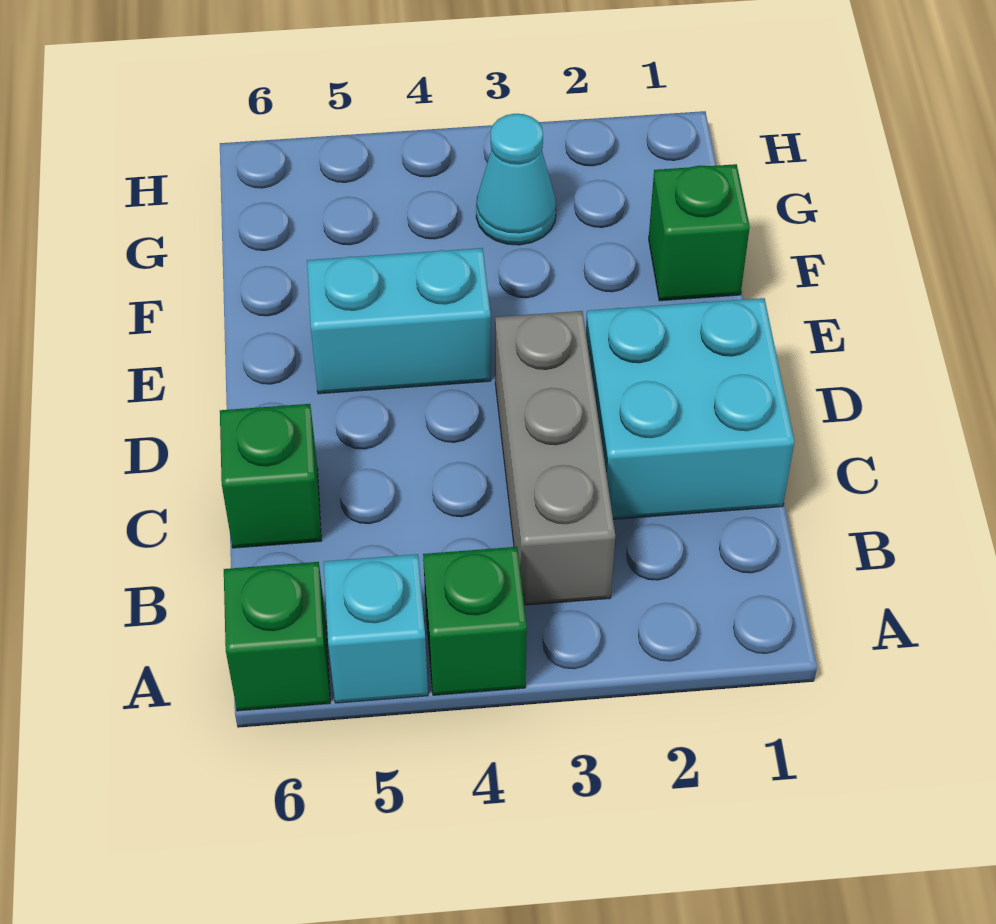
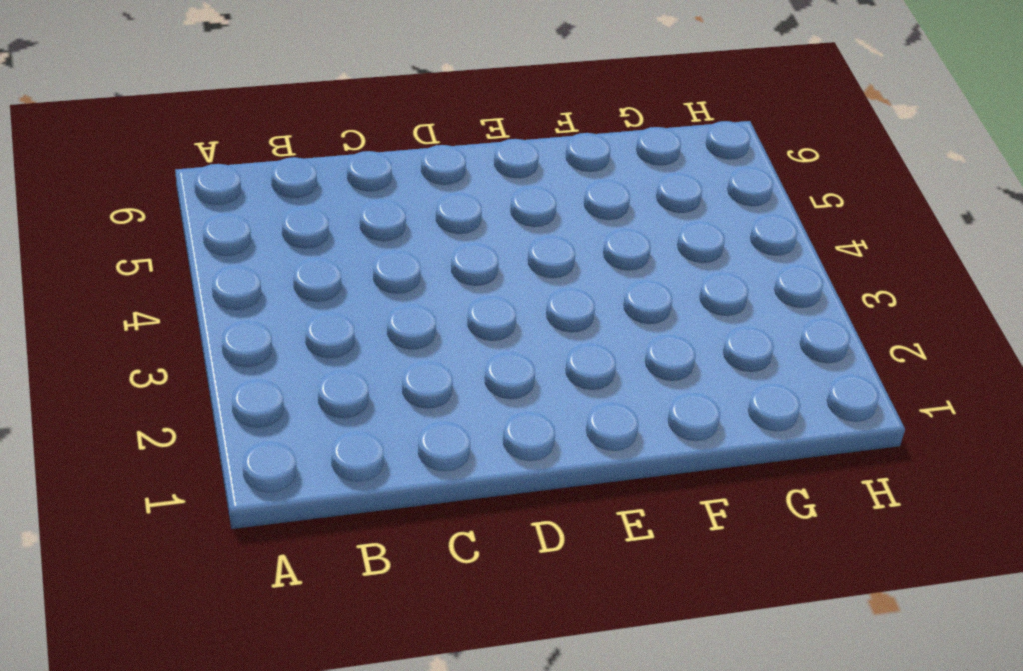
none -> green 1x1 brick [423,547,527,695]
none -> cyan 1x1 brick [324,554,428,703]

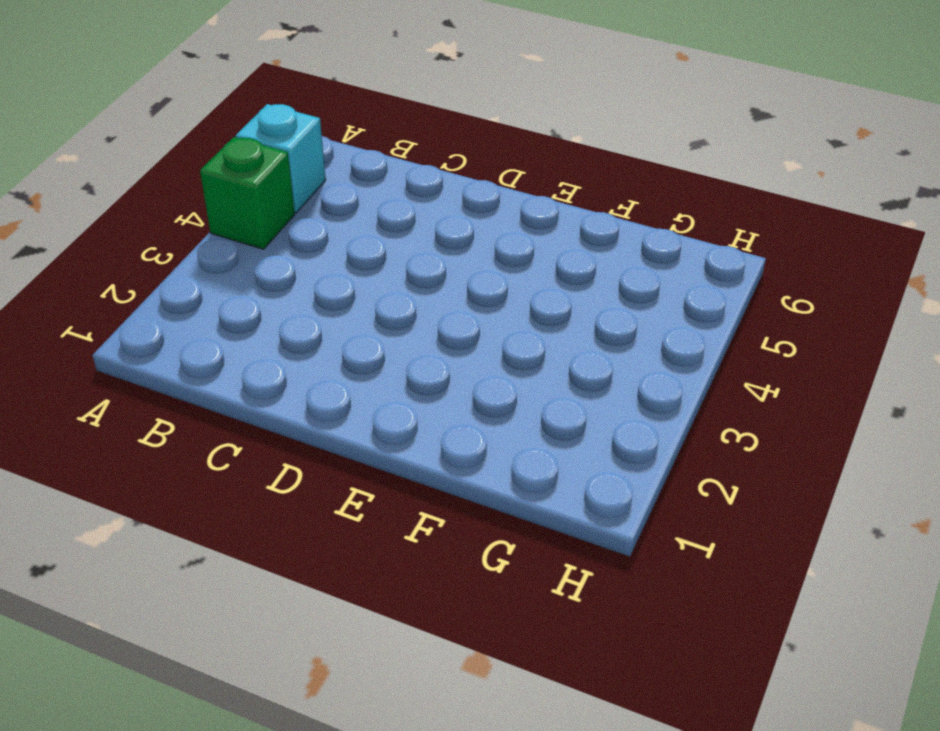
none -> green 1x1 brick [224,562,330,711]
none -> grey 1x3 brick [495,311,615,605]

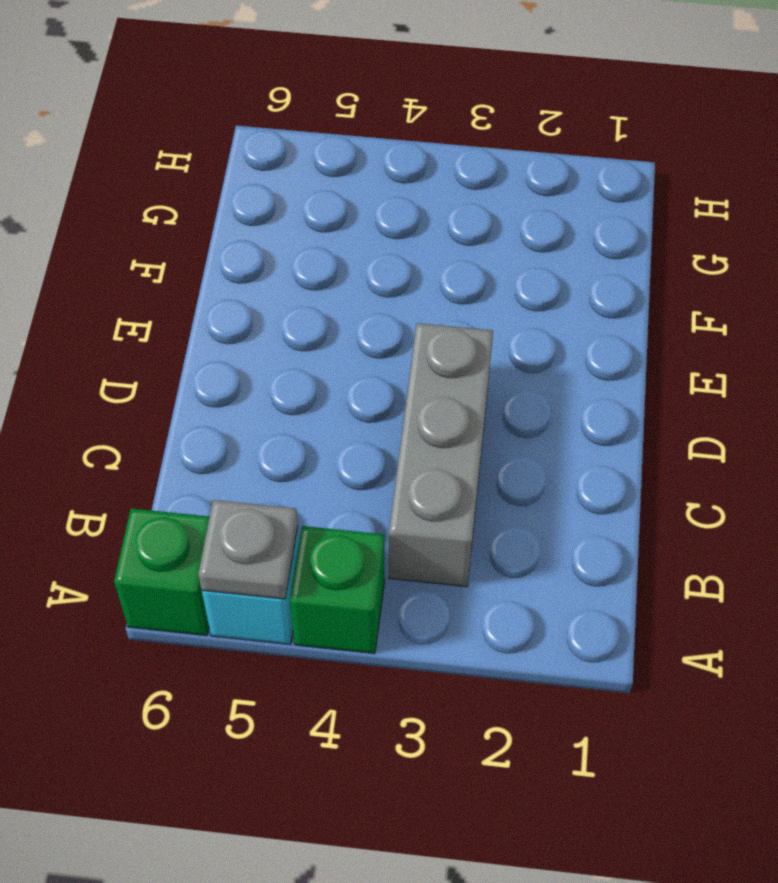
grey 1x1 plate [198,500,298,599] -> none
none -> cyan 2x2 brick [586,298,794,519]
none -> green 1x1 brick [220,404,321,548]

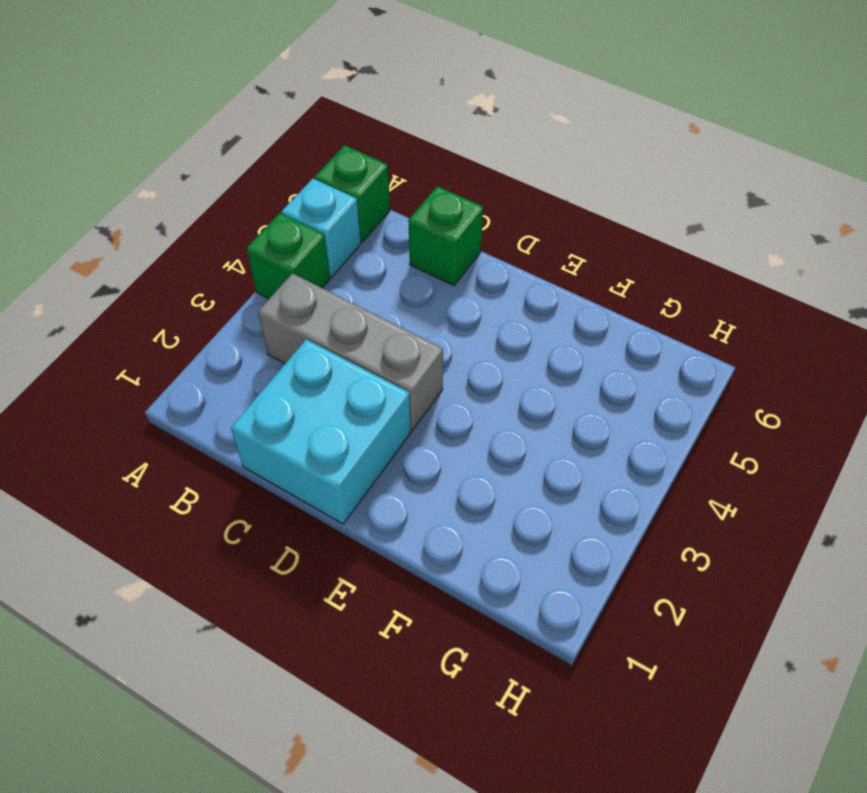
none -> cyan 1x2 brick [307,248,491,394]
none -> green 1x1 brick [649,164,750,301]

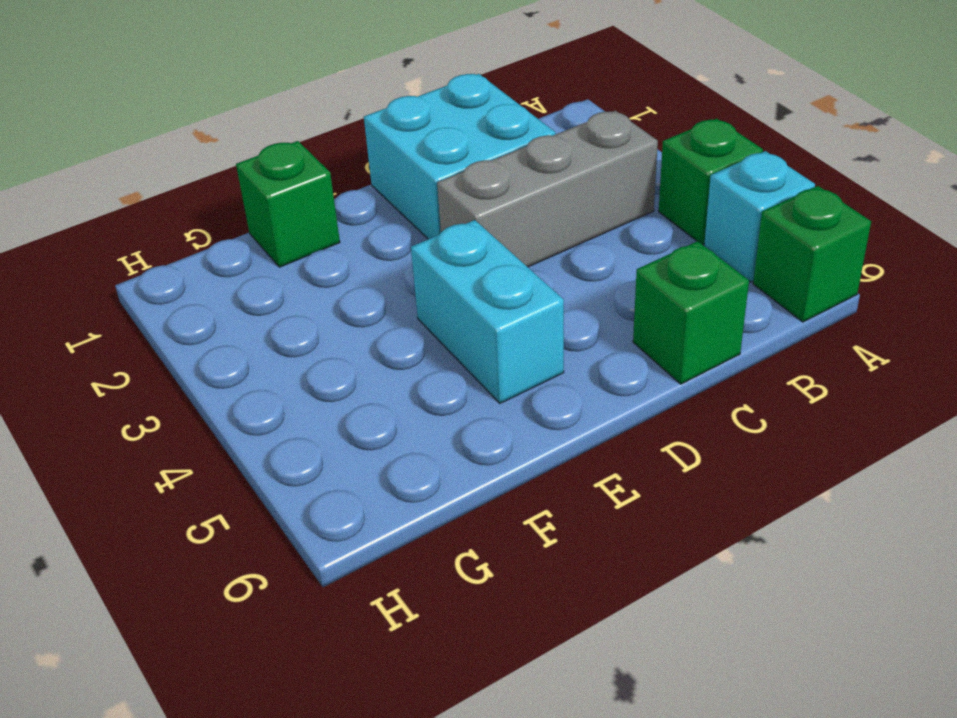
none -> cyan 1x1 cone [476,114,556,245]

